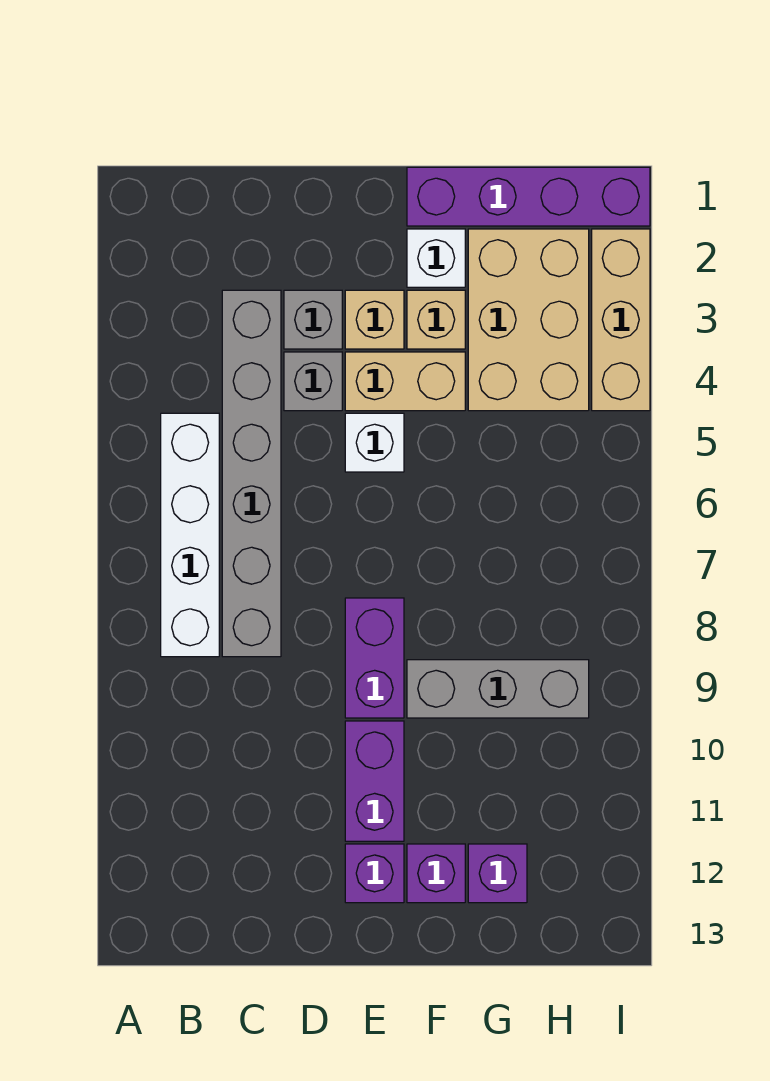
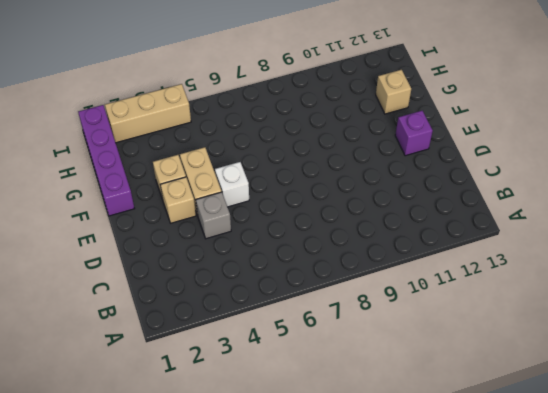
tan 1x1 brick [376,70,411,114] -> purple 1x1 brick [468,844,527,903]
none -> white 1x4 brick [161,413,219,657]
none -> grey 1x6 brick [222,290,281,657]
none -> grey 1x1 brick [284,290,342,349]

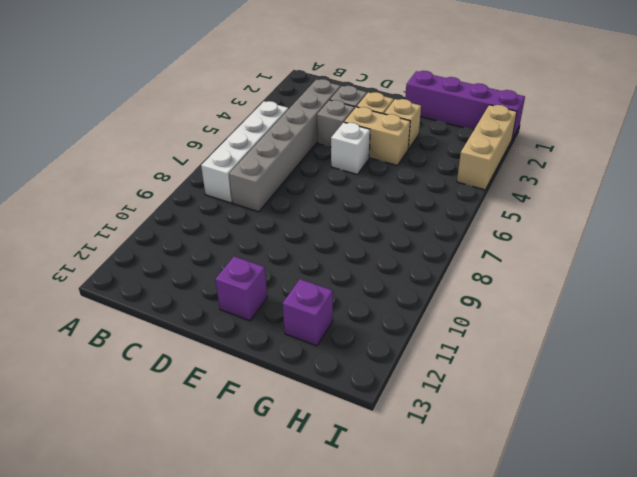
none -> purple 1x2 brick [345,598,404,718]
none -> purple 1x2 brick [345,721,404,841]
none -> white 1x1 brick [407,229,465,287]

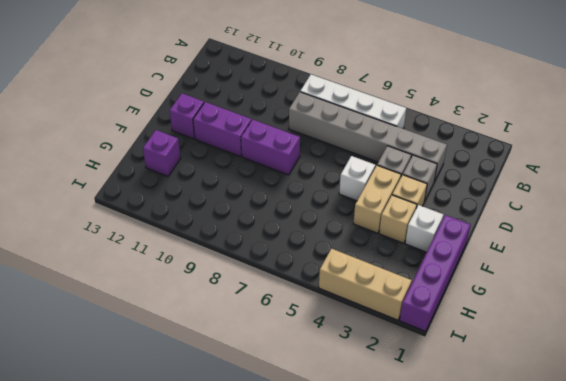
none -> grey 1x3 brick [407,660,589,718]
none -> purple 1x1 brick [407,844,465,903]
none -> tan 2x3 brick [468,229,589,411]

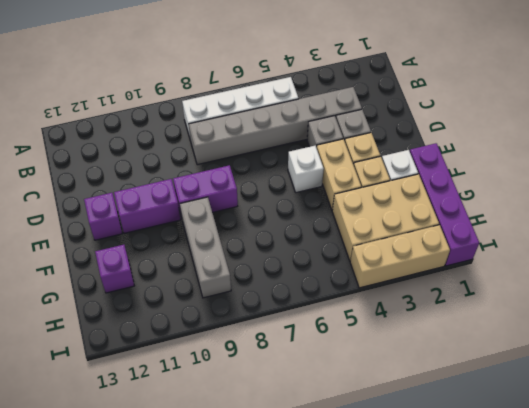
none -> purple 1x1 brick [407,844,465,903]

